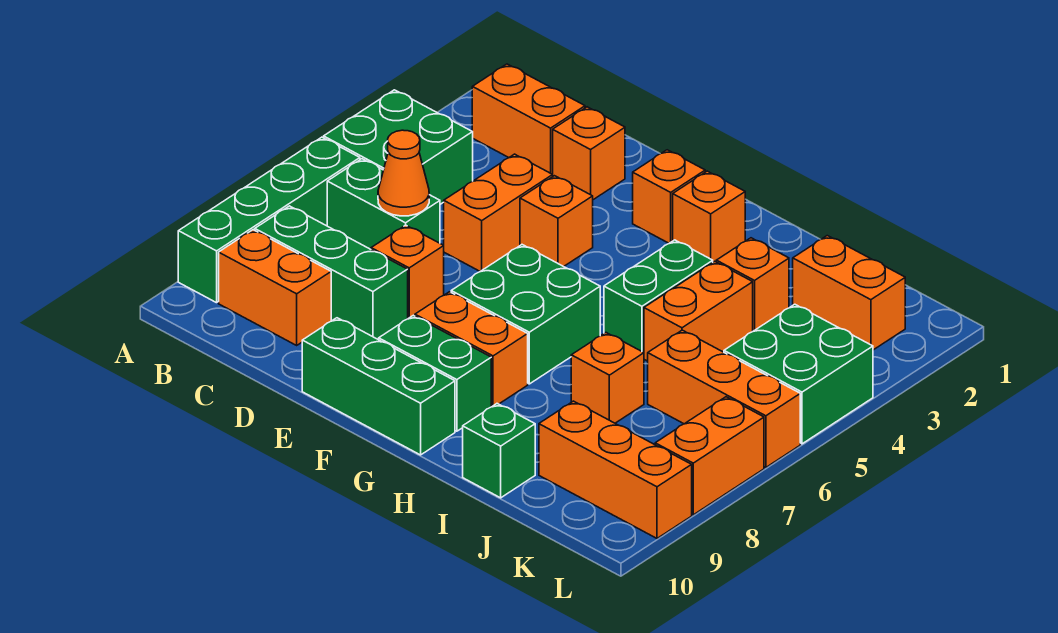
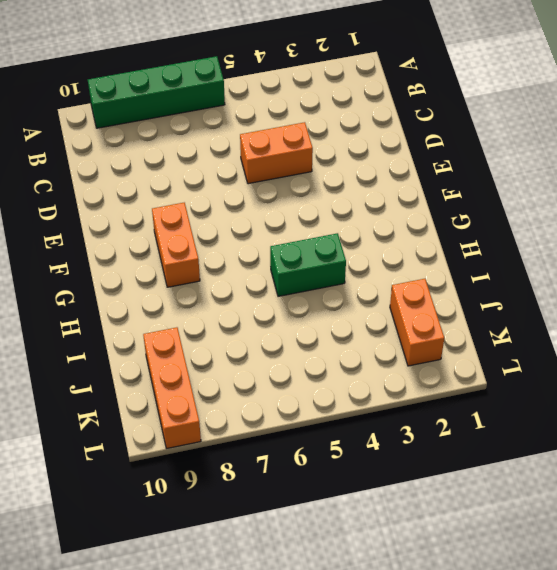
none -> green 2x2 brick [324,90,473,204]
none -> orange 1x2 brick [472,64,585,174]
none -> green 1x2 brick [327,159,440,249]

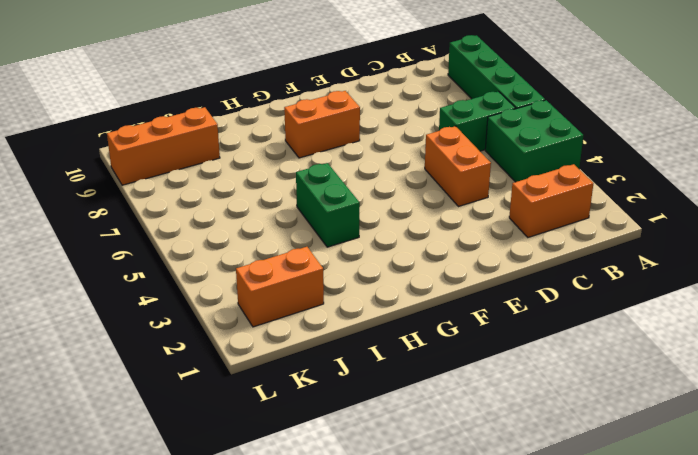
none -> green 1x3 brick [255,206,408,340]
none -> orange 1x2 brick [219,230,331,345]
none -> orange 1x1 brick [552,107,625,200]

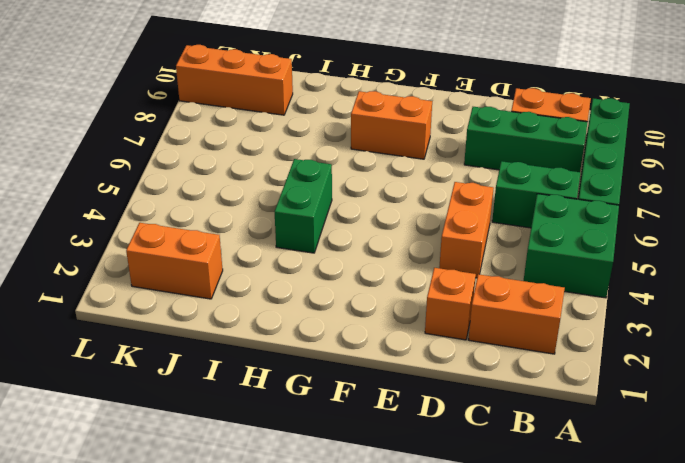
none -> orange 1x1 brick [371,225,444,318]
none -> orange 1x1 brick [520,176,593,267]
none -> green 1x3 brick [302,318,455,455]

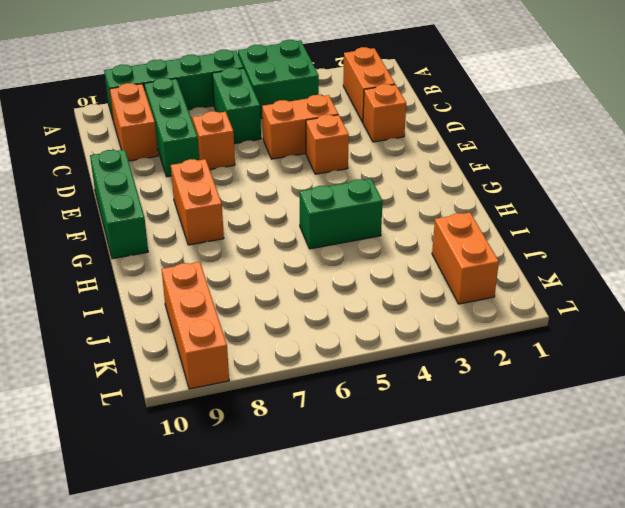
none -> orange 1x1 brick [633,150,705,243]
none -> green 2x2 brick [451,245,600,384]
none -> green 1x2 brick [379,315,491,431]

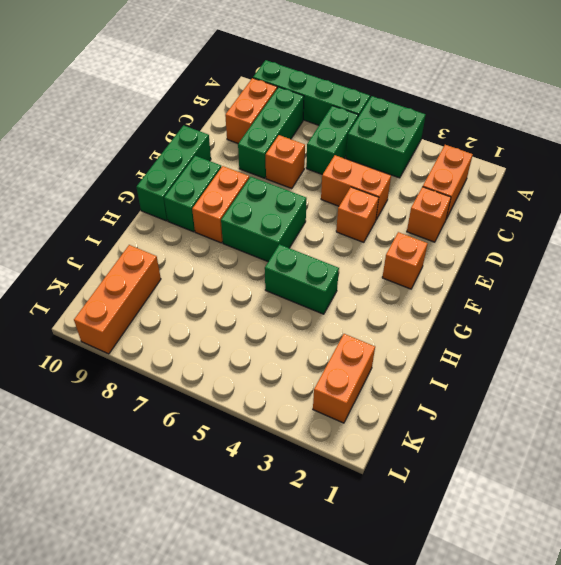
none -> orange 1x1 brick [673,171,745,262]
none -> orange 1x1 brick [716,238,789,331]
none -> orange 1x2 brick [644,261,753,361]

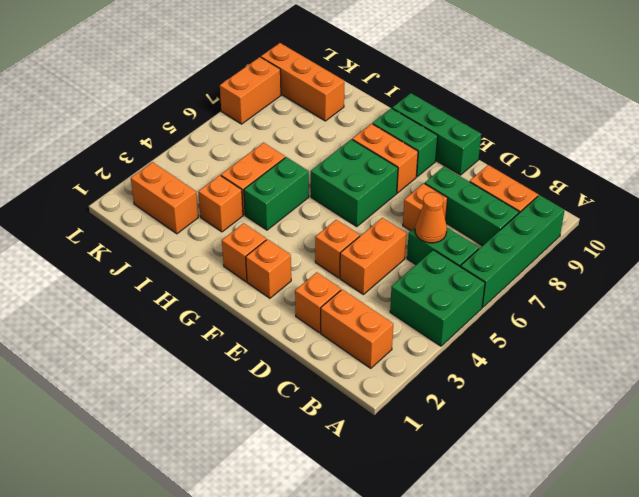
none -> orange 1x1 brick [571,333,644,423]
none -> green 1x1 brick [463,404,535,498]
none -> orange 1x3 brick [648,330,800,467]

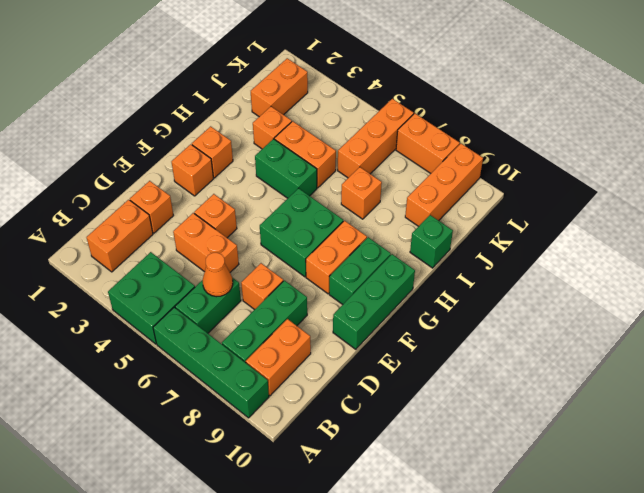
none -> green 2x2 brick [724,304,873,444]

